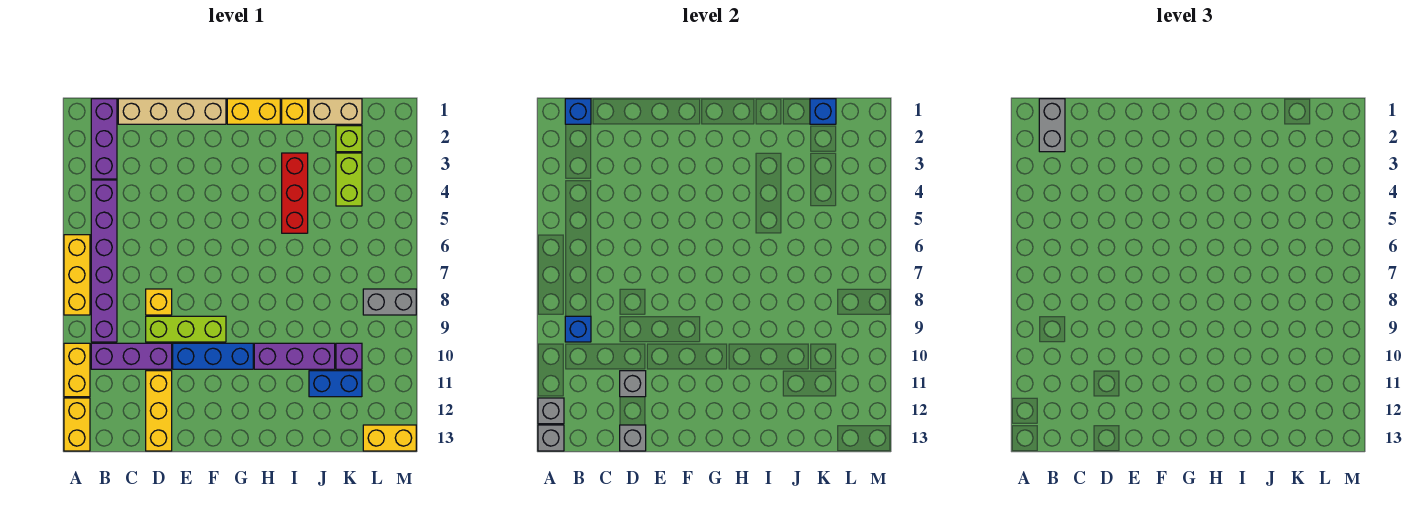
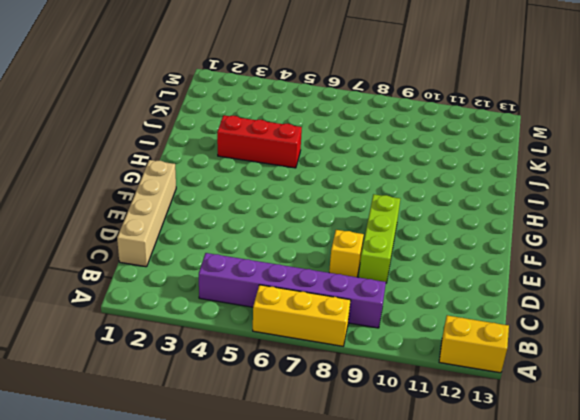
none -> yellow 1x2 brick [64,343,90,397]
none -> purple 1x3 brick [91,99,117,179]
none -> purple 1x3 brick [91,343,172,369]
none -> yellow 1x3 brick [146,371,172,451]

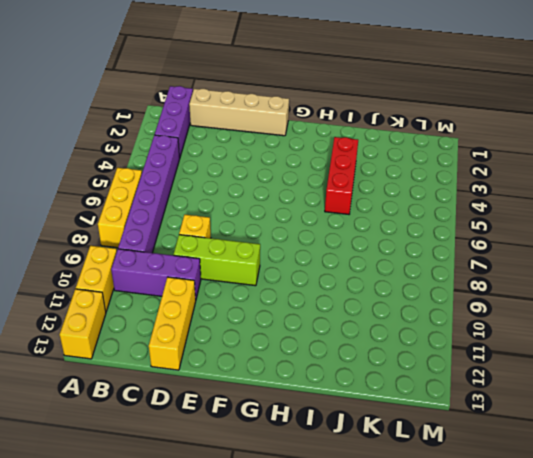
none -> blue 1x3 brick [173,343,253,369]
none -> yellow 1x2 brick [227,99,280,124]
none -> purple 1x3 brick [254,343,335,369]
none -> yellow 1x1 brick [282,99,308,124]

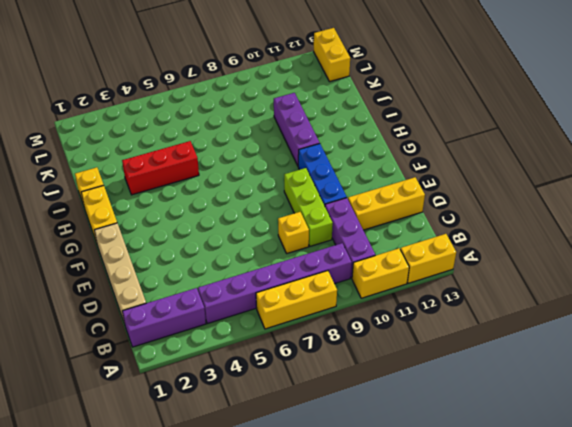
none -> tan 1x2 brick [309,99,362,124]
none -> blue 1x2 brick [309,371,362,397]
none -> lime 1x1 brick [336,126,362,152]
none -> lime 1x2 brick [336,153,362,206]

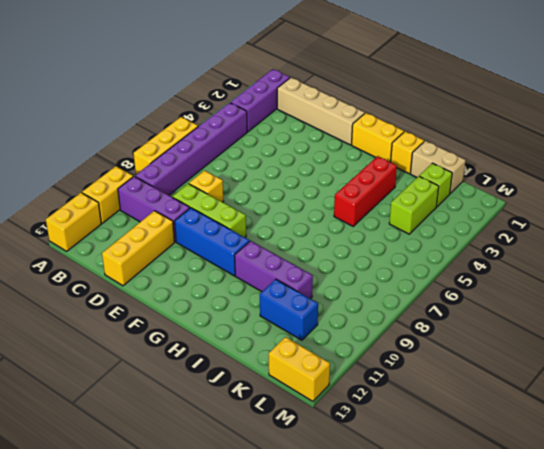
none -> purple 1x1 brick [336,343,362,369]
none -> grey 1x2 brick [363,289,416,315]
none -> grey 1x1 brick [538,398,564,424]
none -> grey 1x1 brick [538,425,564,451]

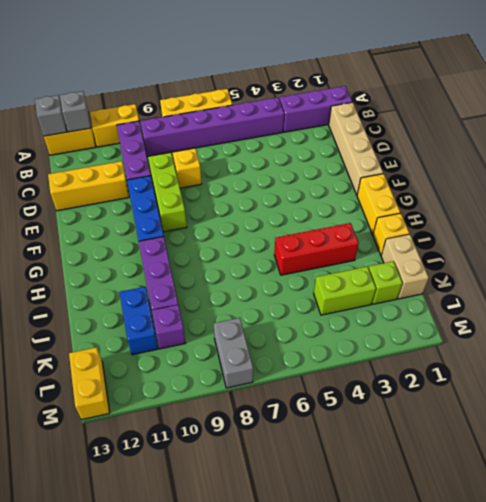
none -> blue 1x1 brick [565,99,591,124]
none -> blue 1x1 brick [565,316,591,342]
none -> grey 1x1 brick [620,371,646,397]
none -> grey 1x1 brick [620,425,646,451]

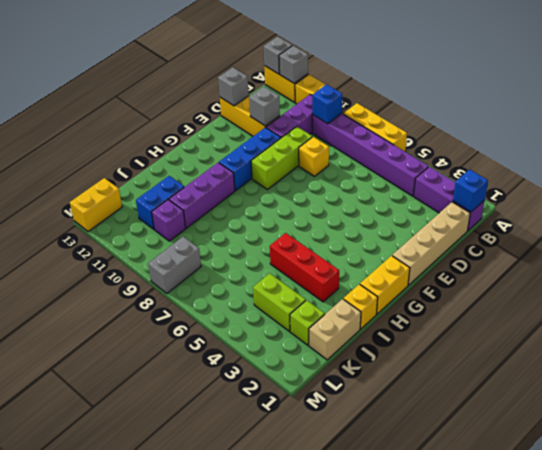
none -> blue 1x1 brick [810,99,836,124]
none -> grey 1x2 brick [1039,99,1065,152]

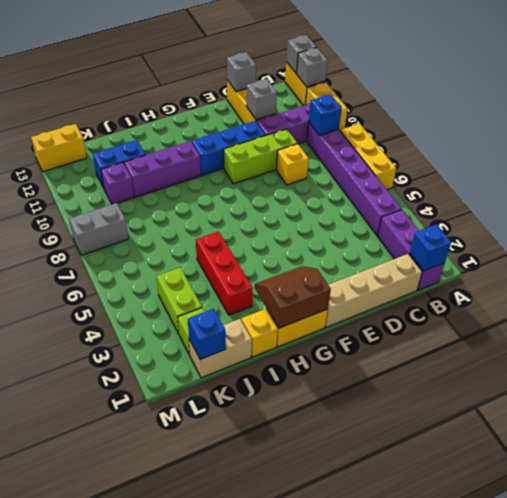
brown 2x2 slope [254,266,331,328] -> none
none -> grey 1x2 brick [1039,99,1065,152]

